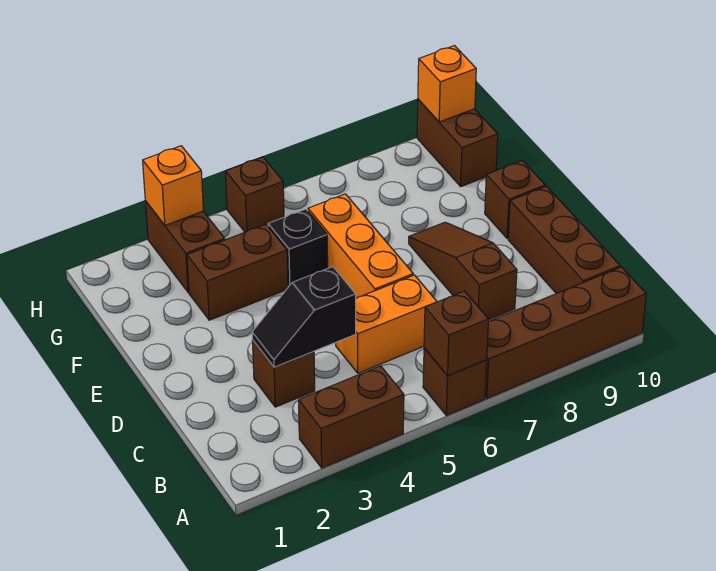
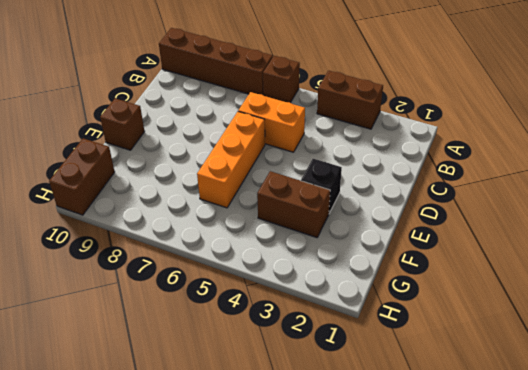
black 1x1 brick [301,159,342,213] -> black 1x1 brick moved to [268,209,328,287]
none -> brown 1x3 brick [508,186,620,294]
none -> brown 1x1 brick [252,340,315,407]
none -> brown 1x3 slope [409,222,517,319]

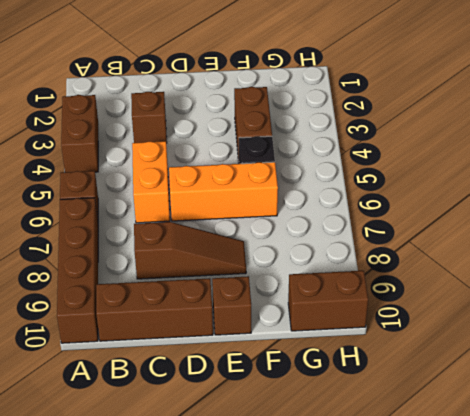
none -> brown 1x2 brick [145,201,225,293]
none -> brown 1x1 brick [225,157,284,232]
none -> brown 1x1 brick [424,291,489,376]

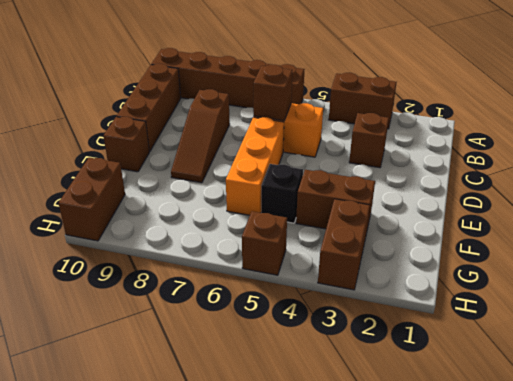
brown 1x1 brick [253,65,292,121] -> brown 1x1 brick moved to [424,291,489,376]
none -> black 1x2 slope [252,267,356,367]
none -> orange 1x1 brick [143,146,203,225]
none -> orange 1x1 brick [418,46,476,122]

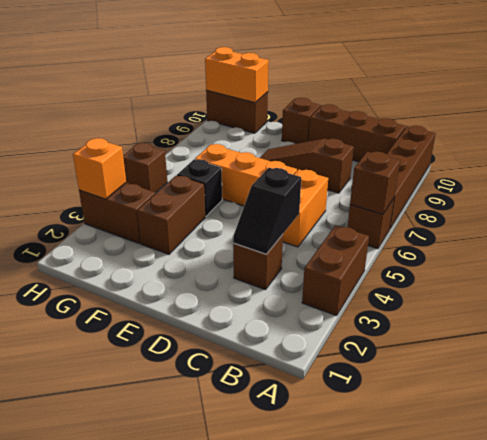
orange 1x2 brick [205,47,269,103] -> orange 1x1 brick [418,46,476,122]

